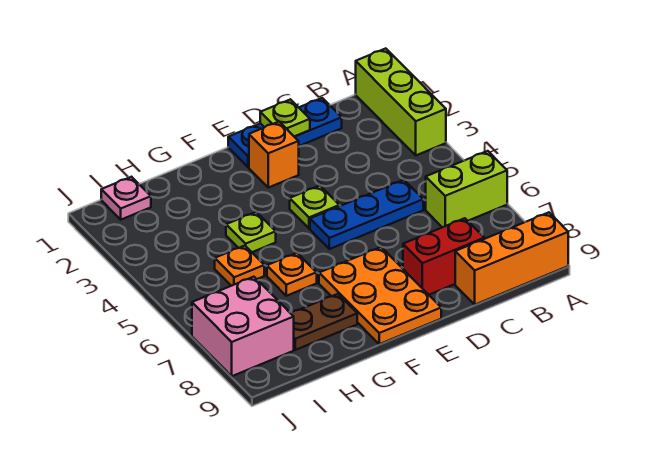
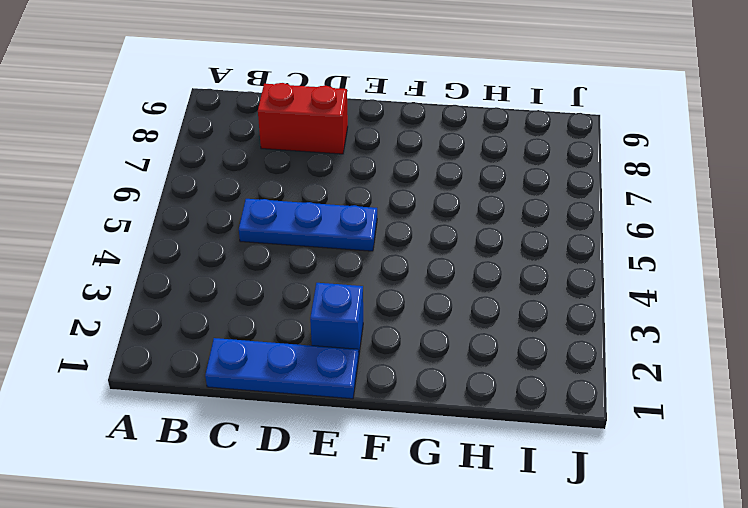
blue 1x1 brick [310,283,363,359] -> orange 1x1 brick [249,122,299,188]
none -> lime 1x3 brick [356,49,446,155]
none -> lime 1x2 brick [426,151,507,227]
none -> orange 1x3 brick [455,212,568,305]

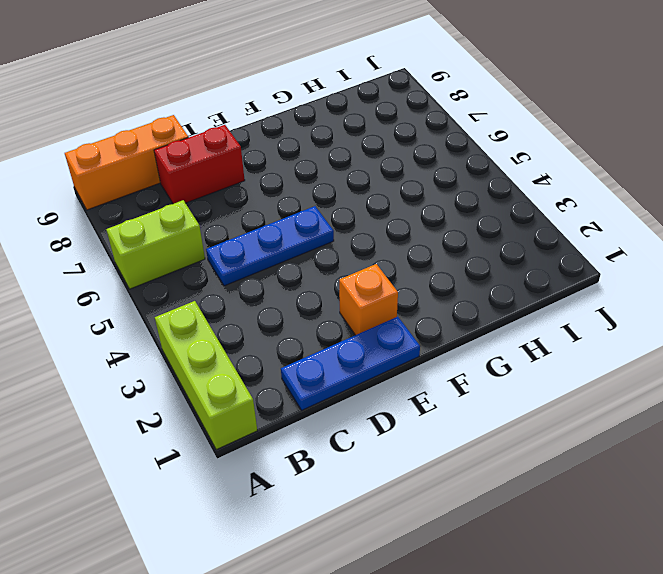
none -> lime 1x1 plate [290,186,339,229]
none -> orange 2x3 plate [319,247,441,344]
none -> lime 1x1 plate [226,212,276,252]

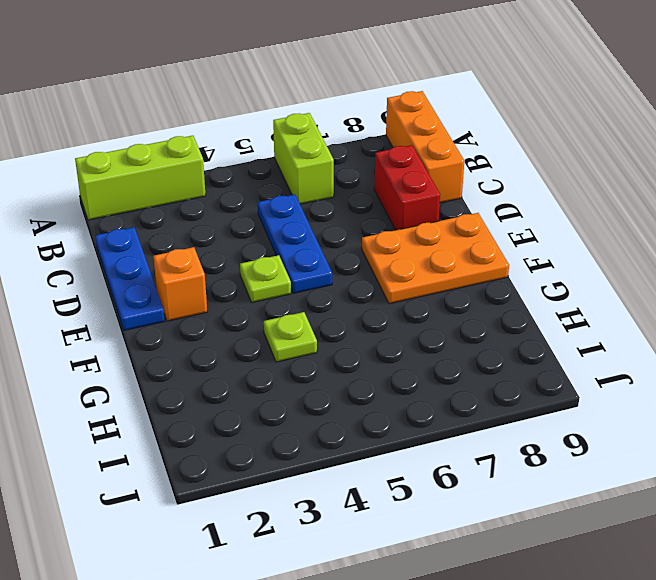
none -> orange 1x1 plate [267,253,317,296]
none -> brown 1x2 plate [291,294,357,350]
none -> orange 1x1 plate [215,246,264,286]

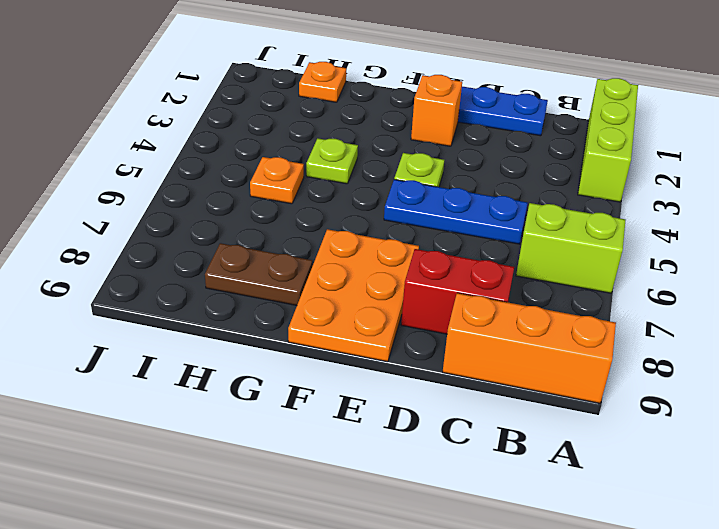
orange 1x1 plate [299,62,346,102] -> orange 1x1 plate moved to [267,253,317,296]
none -> pink 1x1 plate [101,177,151,220]
none -> pink 2x2 brick [192,277,294,376]
none -> lime 1x1 plate [260,99,310,137]

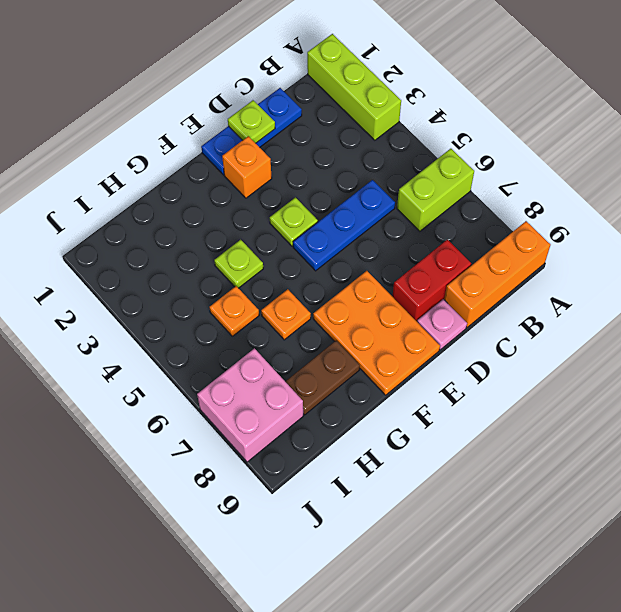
pink 1x1 plate [417,299,467,350] -> pink 1x1 plate moved to [101,177,151,220]

